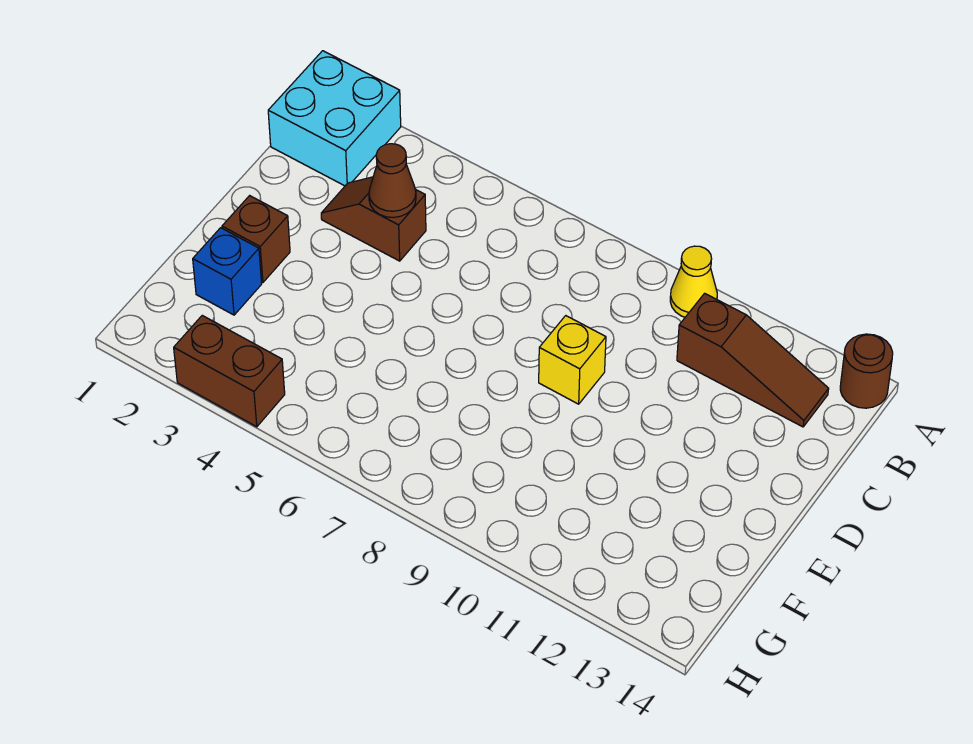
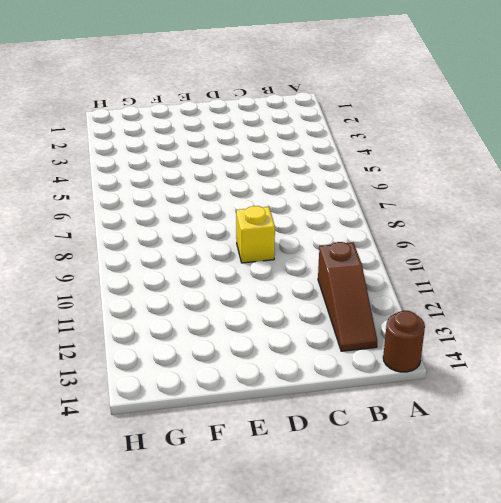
none -> cyan 2x2 brick [268,51,401,186]
none -> yellow 1x1 cone [670,246,717,317]

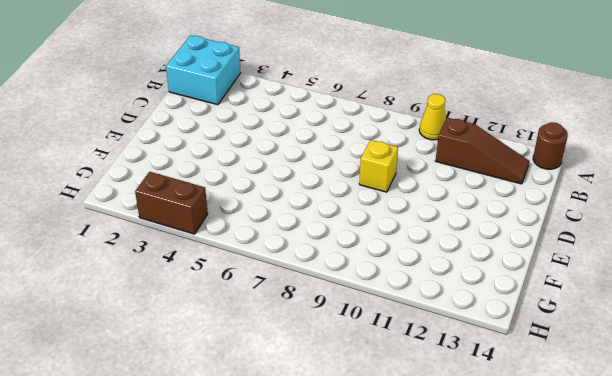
none -> brown 1x2 slope [321,177,426,261]
none -> brown 1x1 brick [222,196,290,282]

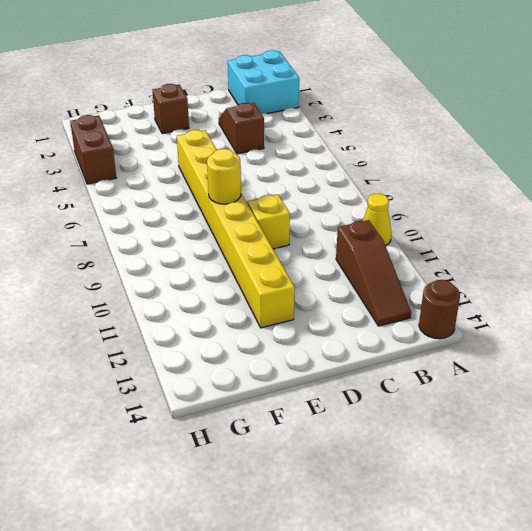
yellow 1x8 brick [177,130,295,328] -> none
yellow 1x1 round brick [207,149,241,204] -> none
none -> blue 1x1 brick [193,228,262,315]
none -> brown 1x1 cone [369,144,416,217]

